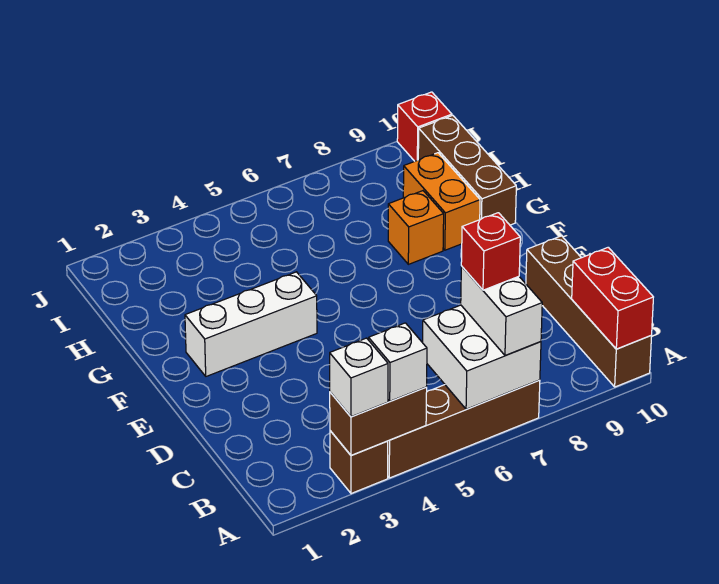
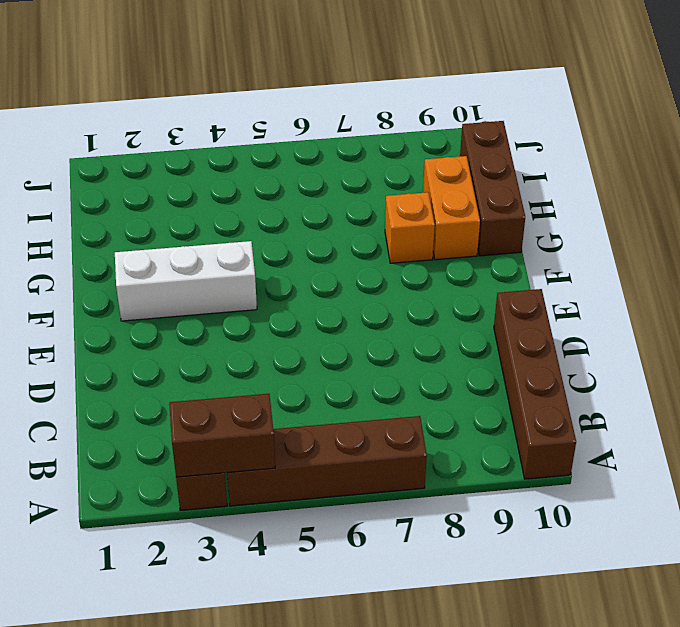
none -> red 1x1 brick [397,92,452,161]
none -> white 2x2 brick [423,305,541,409]
none -> red 1x2 brick [572,247,653,349]

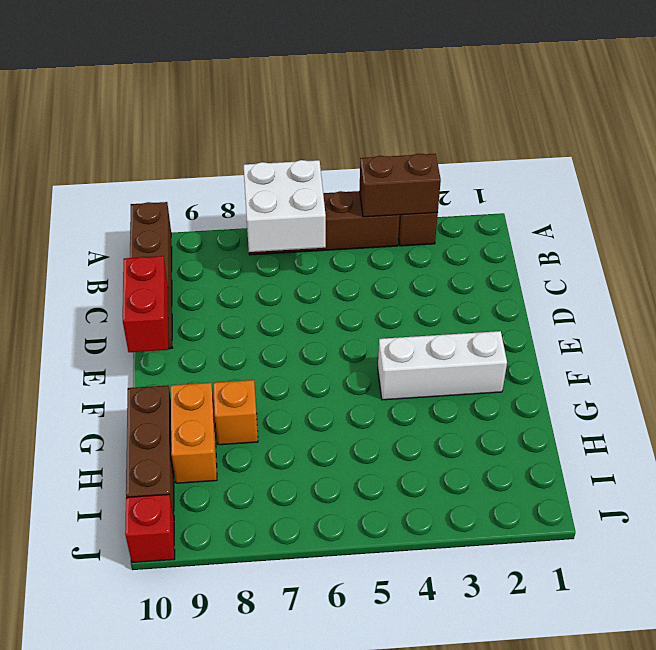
red 1x2 brick [123,256,168,352] -> red 1x2 brick moved to [572,247,653,349]
none -> white 1x1 brick [330,338,388,417]
none -> white 1x1 brick [369,323,427,401]
none -> white 1x2 brick [461,266,542,356]

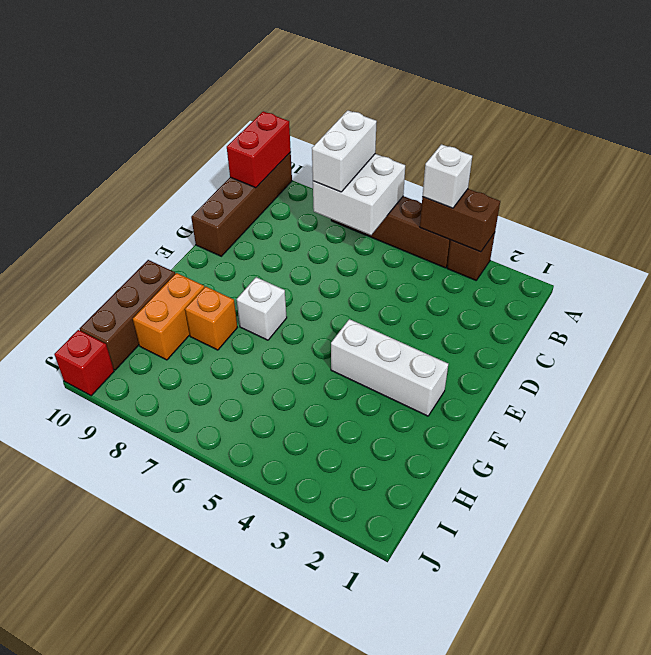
white 1x1 brick [237,277,287,340] -> white 1x1 brick moved to [330,338,388,417]
none -> red 1x1 brick [461,213,520,290]

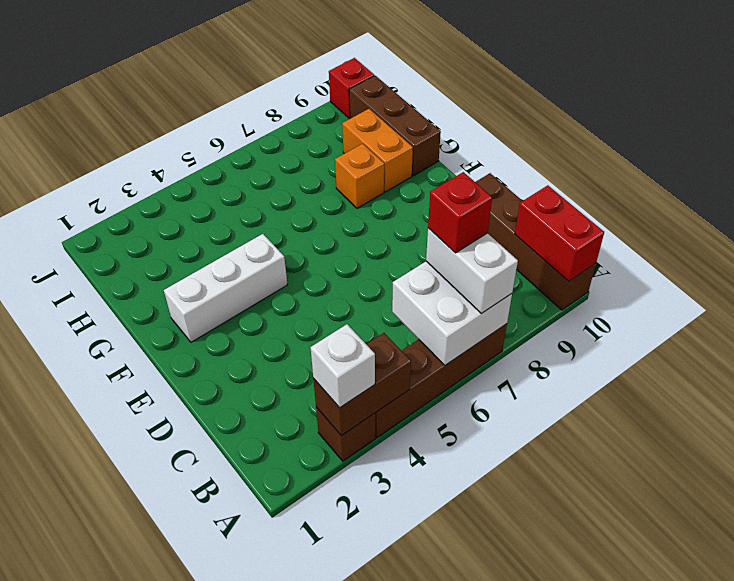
none -> white 1x1 brick [369,323,427,401]

